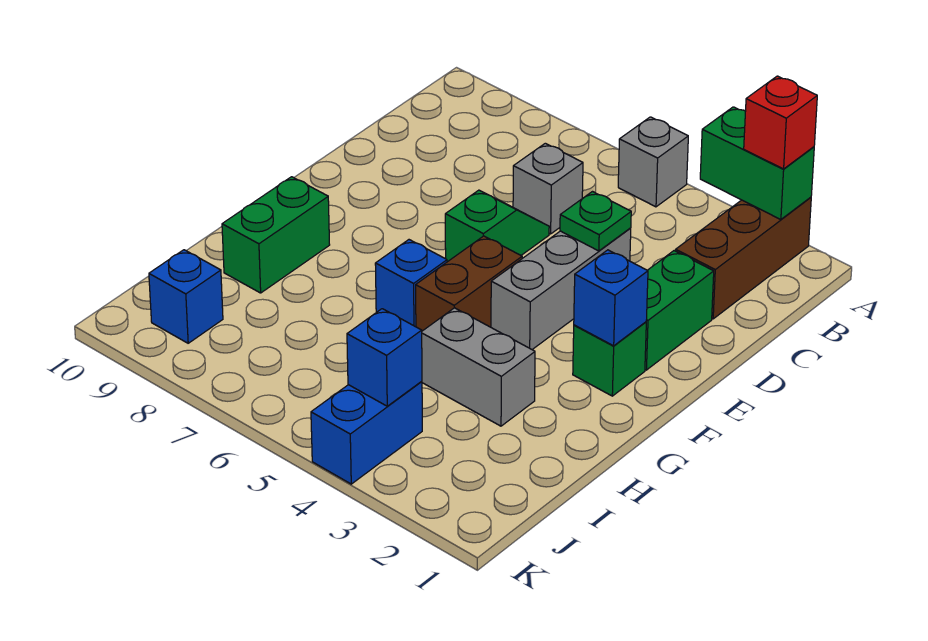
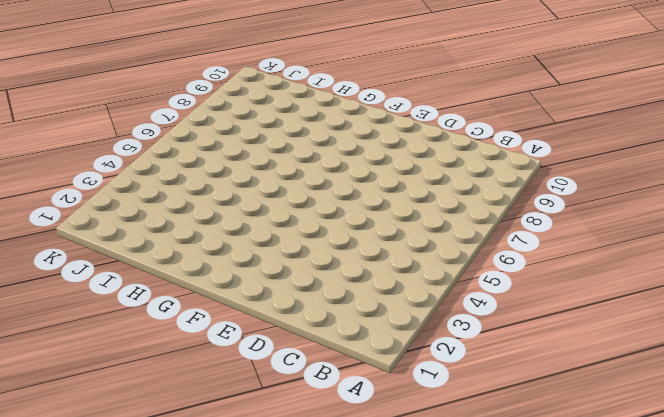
none -> brown 1x3 brick [676,197,811,319]
none -> grey 1x1 brick [618,117,688,207]
none -> grey 1x1 brick [513,143,583,234]

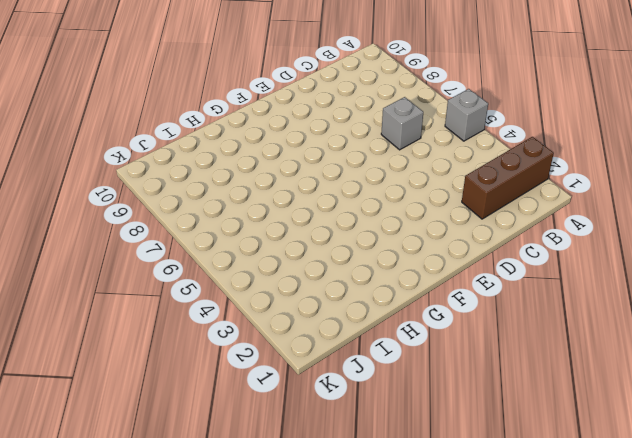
none -> green 1x2 brick [645,251,714,370]
none -> grey 1x3 brick [491,228,631,349]
none -> green 1x2 slope [445,190,549,262]

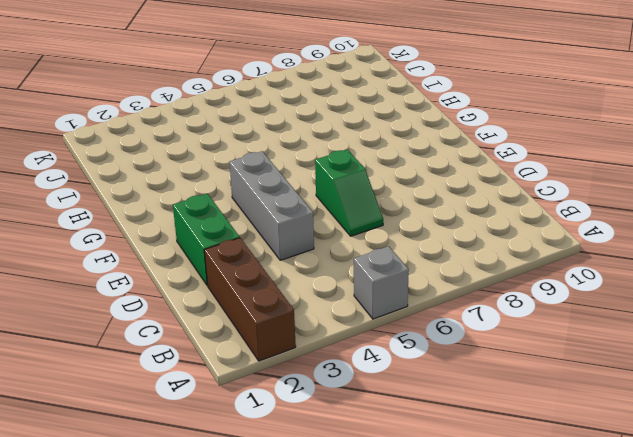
none -> grey 1x1 brick [513,143,583,234]
none -> green 1x1 brick [573,322,646,396]
none -> brown 1x2 brick [416,236,522,331]

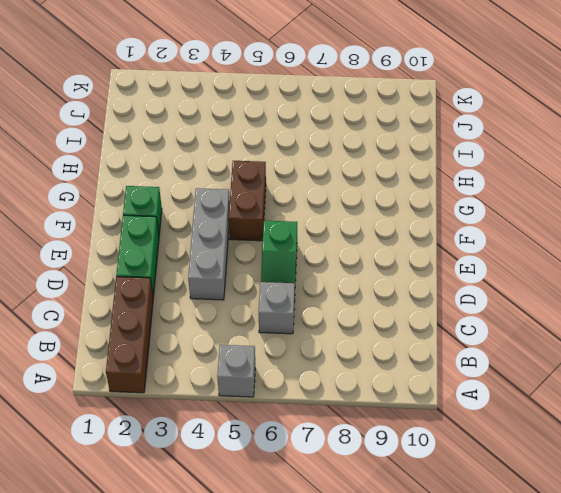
none -> blue 1x1 brick [375,240,447,327]
none -> green 1x2 brick [222,177,330,293]
none -> grey 1x2 brick [422,308,535,426]

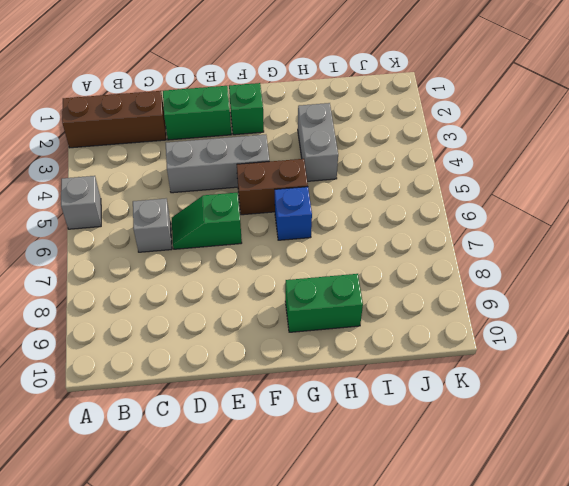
none -> blue 1x2 brick [311,381,422,484]
none -> blue 1x1 brick [149,250,223,343]
none -> green 1x2 brick [700,107,814,220]

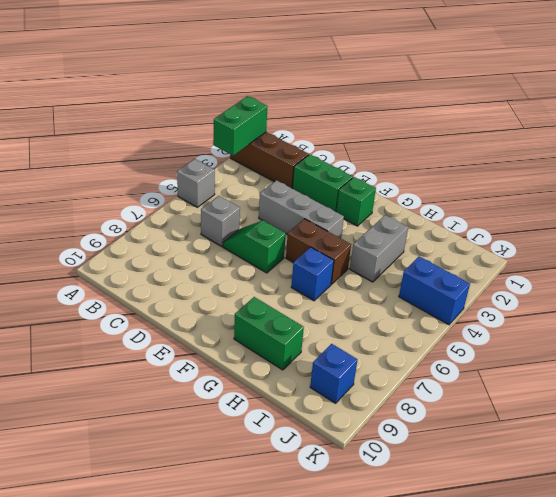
none -> green 1x1 plate [560,192,631,251]
none -> blue 1x1 brick [574,250,648,346]
none -> blue 1x1 brick [347,309,422,406]

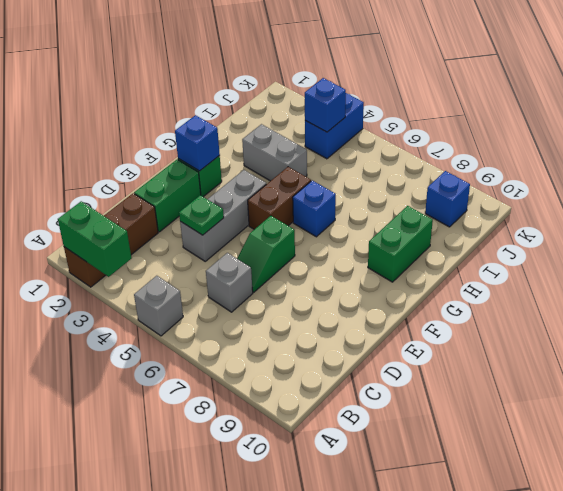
none -> red 1x1 brick [744,76,817,169]

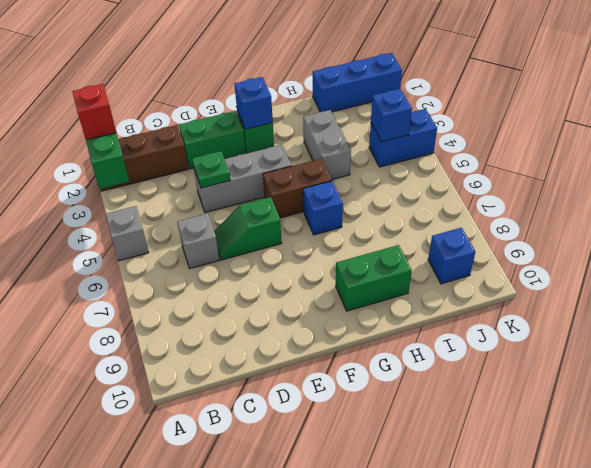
blue 1x3 brick [313,53,402,112] -> none

